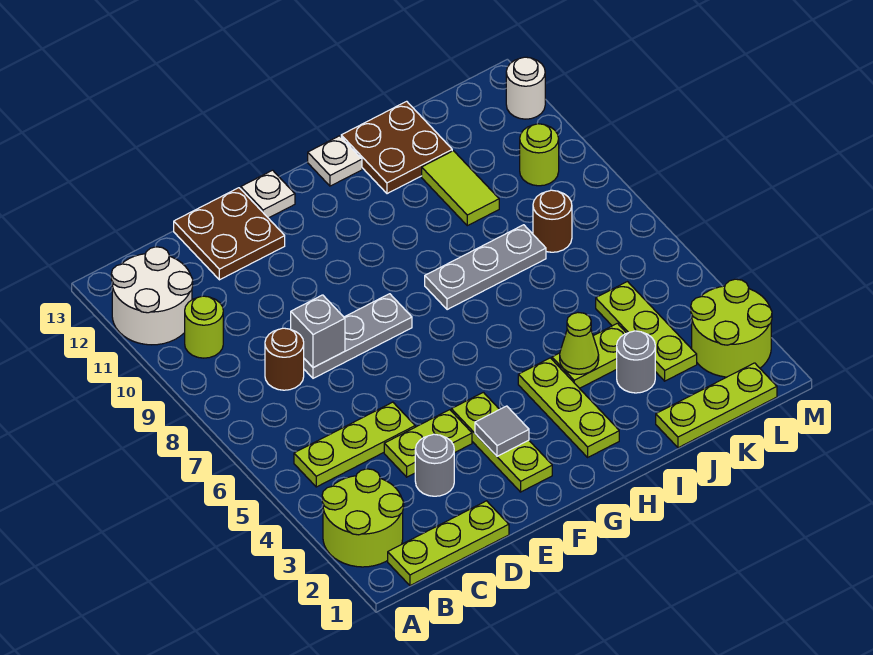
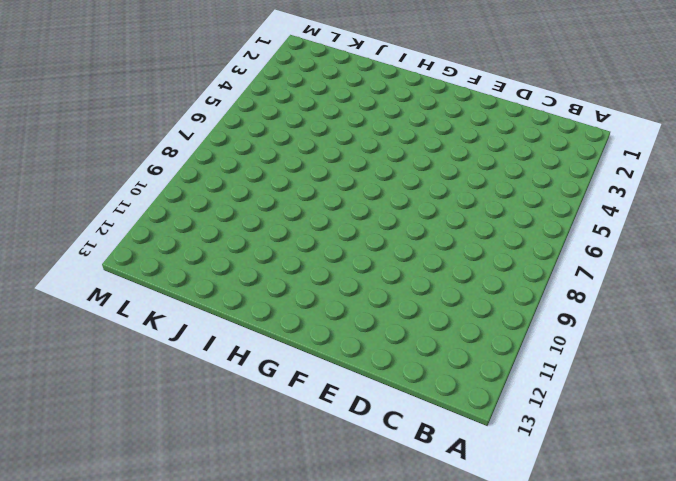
none -> lime 2x2 round brick [322,469,404,567]
none -> white 2x2 round brick [111,247,193,345]
none -> lime 1x3 plate [388,501,509,586]

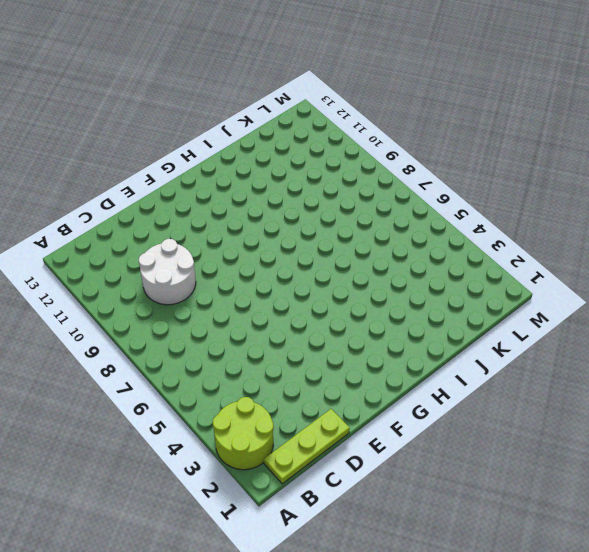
white 2x2 round brick [139,239,196,305] -> white 2x2 round brick moved to [111,247,193,345]
none -> lime 1x3 plate [294,402,415,487]
none -> lime 1x1 round brick [185,296,223,358]
none -> brown 1x1 round brick [265,328,304,390]

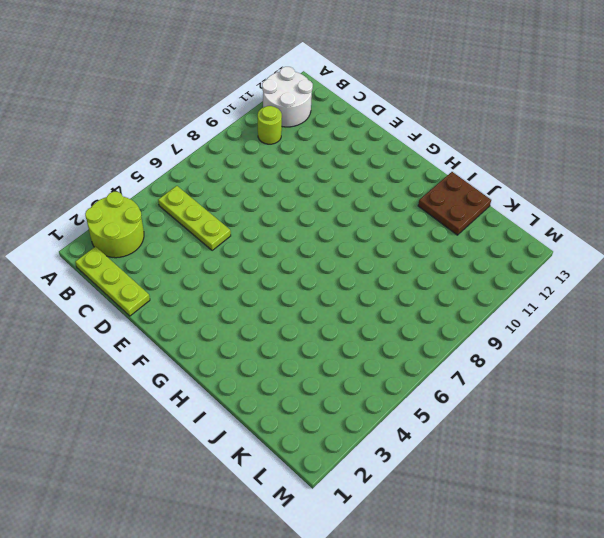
none -> brown 1x1 round brick [265,328,304,390]
none -> grey 1x1 round brick [415,434,454,496]
none -> lime 1x2 plate [384,410,472,477]

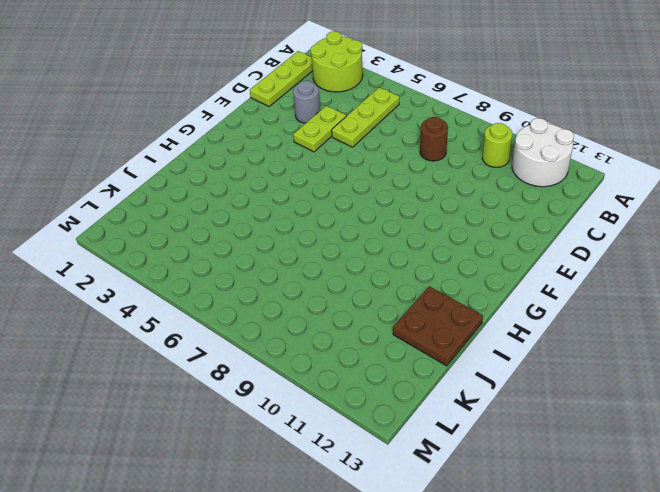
none -> grey 1x3 plate [304,294,412,378]
none -> brown 2x2 plate [174,188,285,280]
none -> lime 1x3 plate [451,392,552,492]

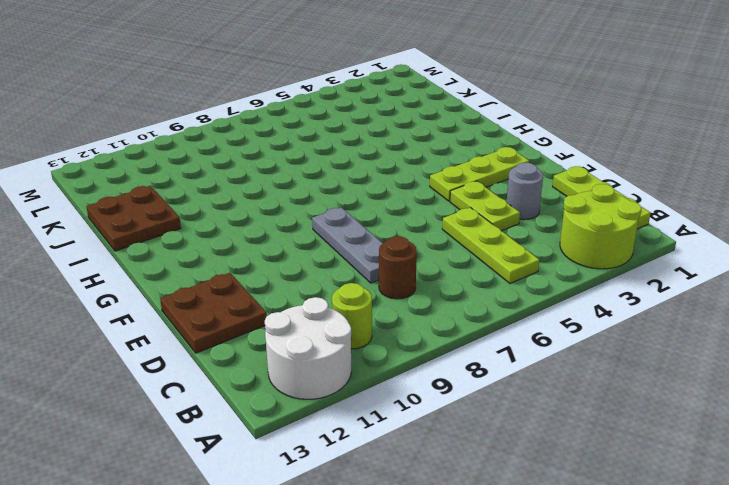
none -> white 1x1 plate [241,170,295,218]
none -> lime 1x3 plate [518,358,619,457]
none -> grey 1x3 plate [425,225,546,310]

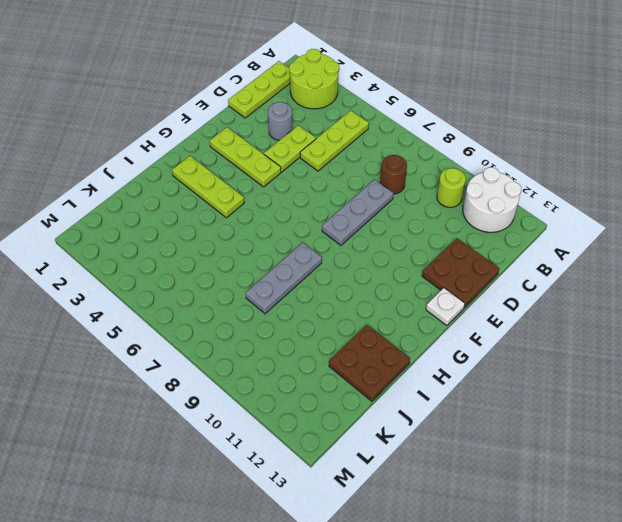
none -> white 1x1 plate [308,136,362,186]
none -> lime 1x2 plate [552,323,626,388]
none -> lime 1x3 plate [656,363,777,448]

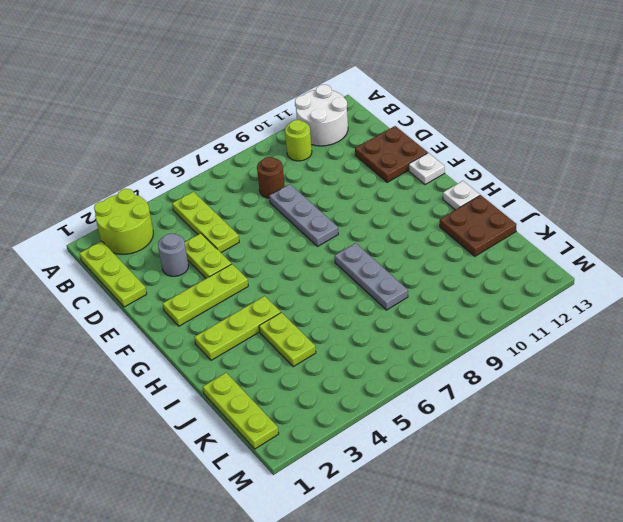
none -> grey 1x1 round brick [617,331,655,393]
none -> lime 1x2 tile [422,151,499,226]
none -> lime 1x3 plate [596,282,697,381]

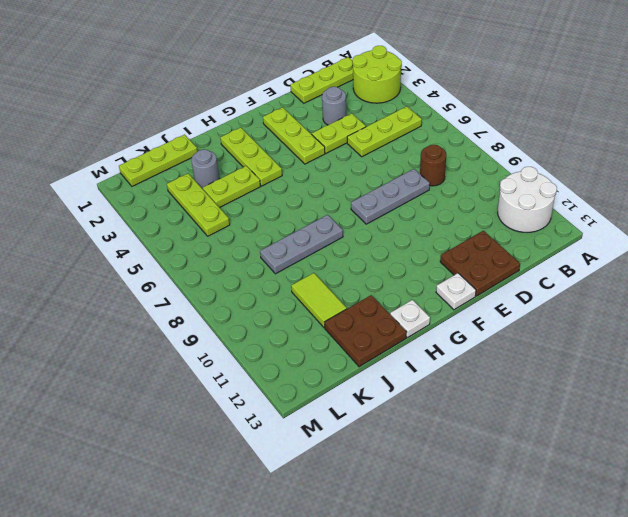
none -> lime 1x1 round brick [185,296,223,358]
none -> brown 1x1 round brick [533,190,572,252]
none -> lime 2x2 round brick [691,279,772,377]

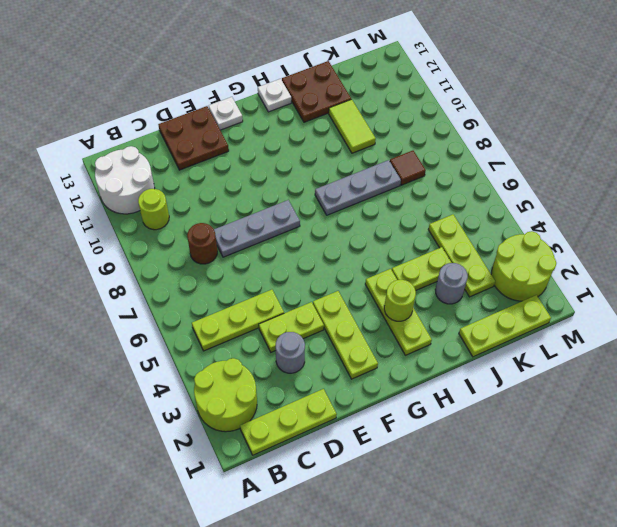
lime 1x1 round brick [384,280,416,321] -> lime 1x1 round brick moved to [520,124,559,186]
brown 1x1 tile [390,151,426,185] -> brown 1x1 round brick [533,190,572,252]
none -> white 1x1 round brick [506,57,545,119]
none -> grey 1x1 brick [291,295,345,368]
none -> grey 1x1 tile [475,406,529,456]

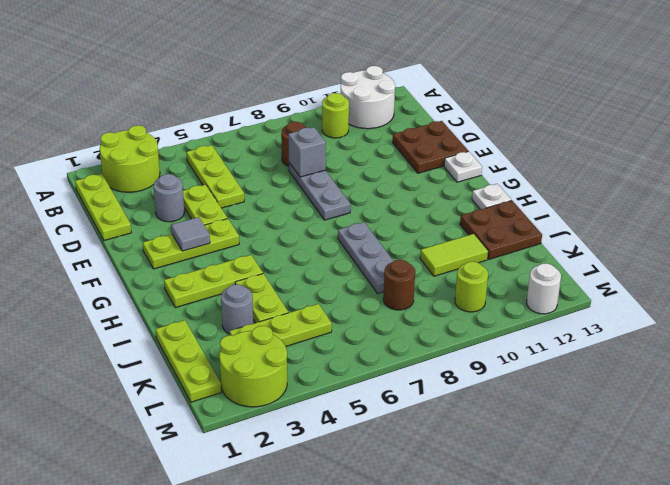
none -> lime 1x1 cone [560,313,599,374]

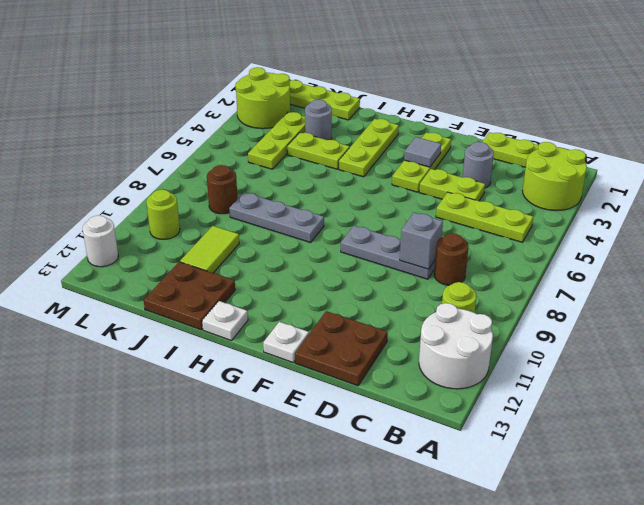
none -> lime 1x1 cone [560,313,599,374]

